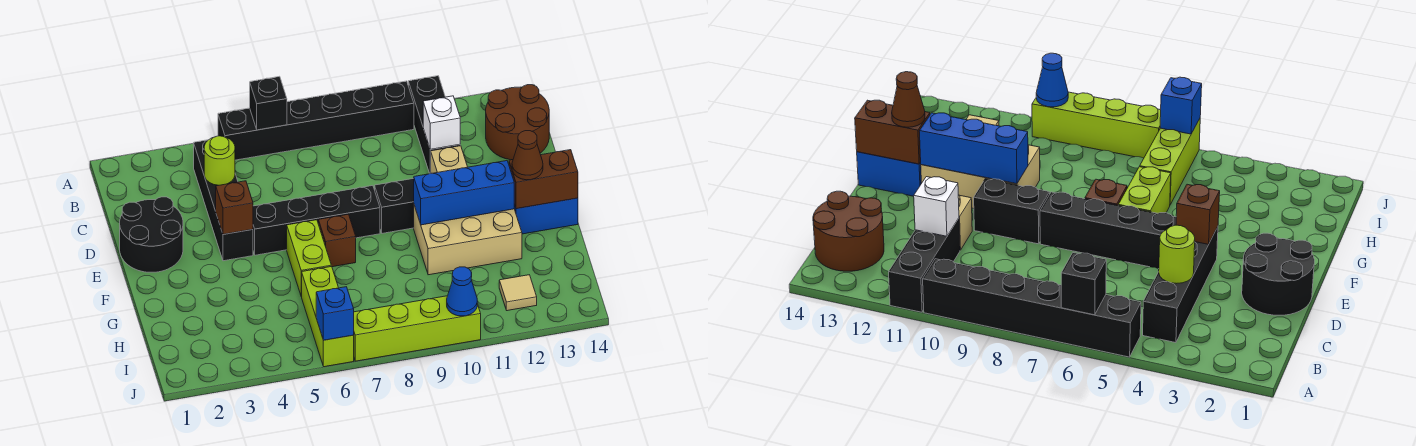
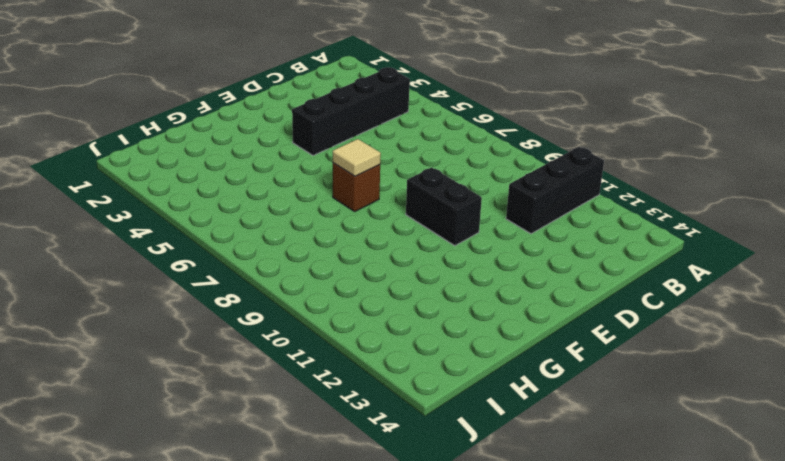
tan 1x1 tile [333,139,381,176] -> tan 1x1 tile moved to [499,275,537,311]
none -> black 1x6 brick [218,81,414,160]
none -> brown 2x2 round brick [486,85,549,160]
none -> black 2x2 round brick [120,197,183,272]

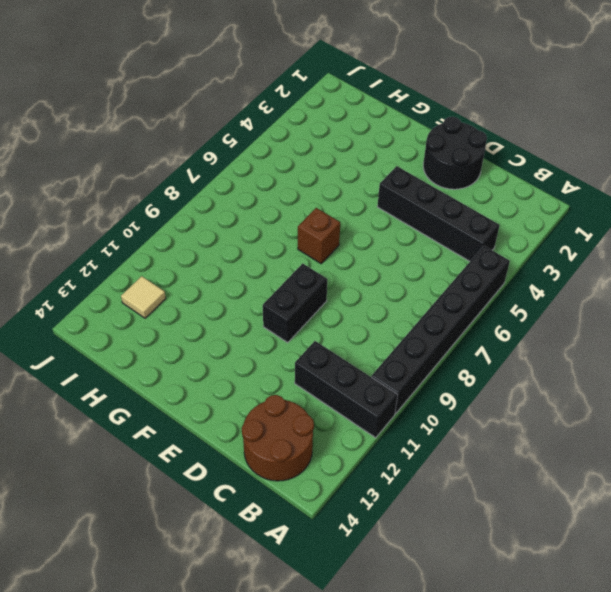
none -> tan 1x1 brick [431,146,467,173]
none -> black 1x4 brick [253,186,380,255]
none -> lime 1x2 brick [287,220,331,296]

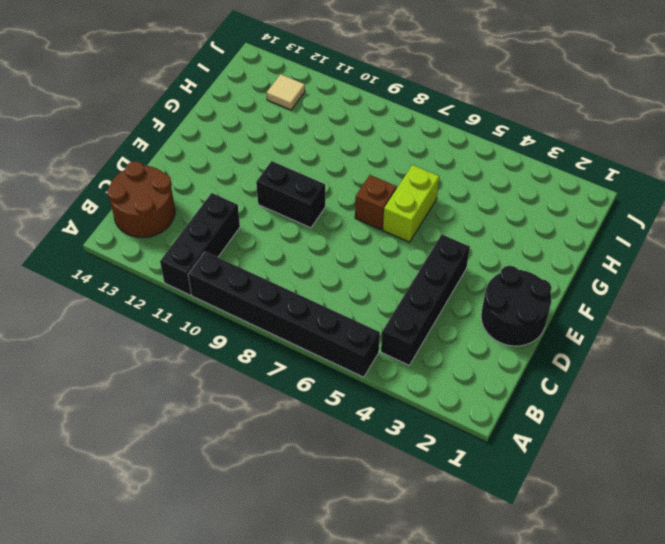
none -> tan 1x1 brick [431,146,467,173]
none -> black 1x4 brick [253,186,380,255]
none -> tan 2x3 brick [414,206,522,275]

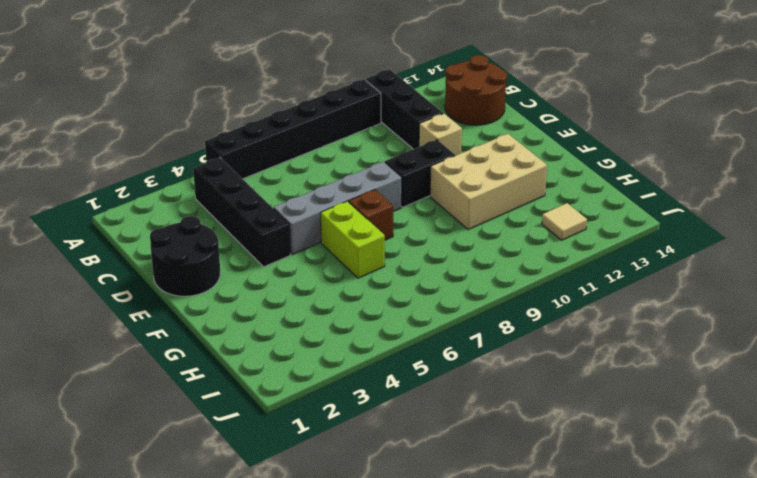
grey 1x4 brick [274,162,402,255] -> black 1x4 brick [253,186,380,255]
none -> blue 1x2 brick [514,198,578,234]
none -> lime 1x3 brick [301,266,354,367]
none -> lime 1x4 brick [354,296,481,361]

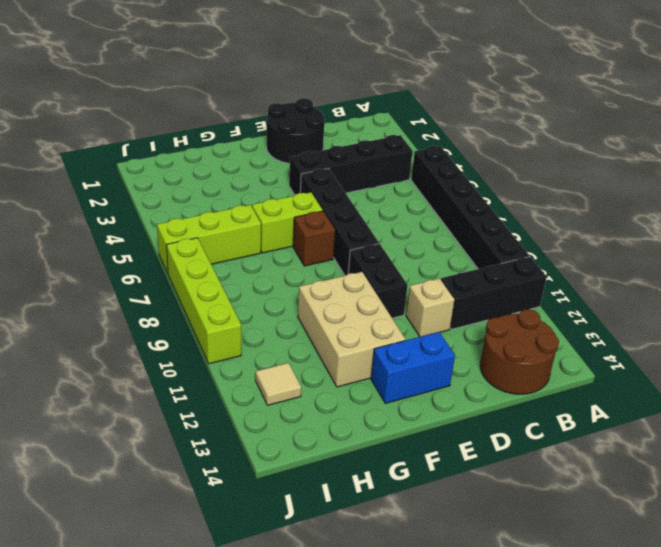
blue 1x2 brick [371,332,455,403] -> blue 1x2 brick turned to [514,198,578,234]
none -> black 1x1 brick [250,76,287,130]
none -> lime 1x1 round brick [204,136,235,185]
none -> white 1x1 brick [423,96,460,149]

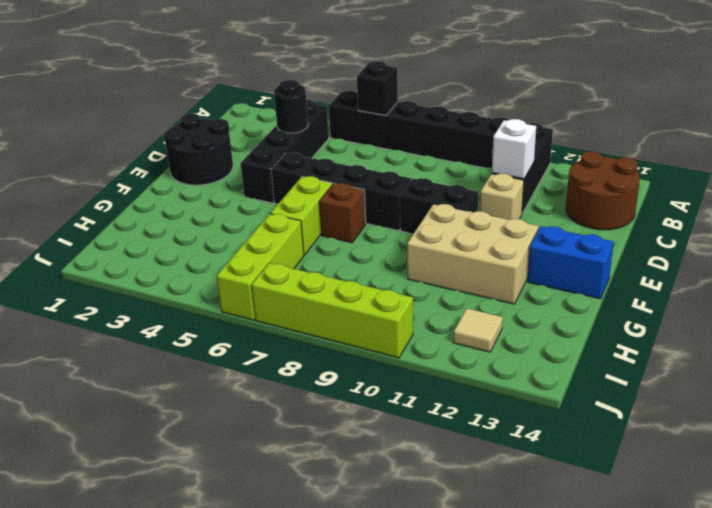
black 1x1 round brick [274,80,308,133] -> lime 1x1 round brick [204,136,235,185]
none -> brown 1x1 brick [216,181,253,234]
none -> blue 1x3 brick [414,161,514,225]
none -> brown 1x2 brick [509,150,578,209]

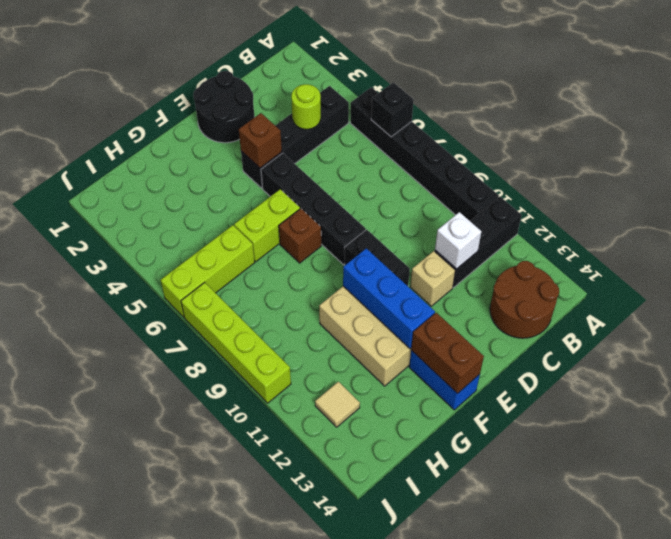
none -> blue 1x1 brick [316,287,354,340]
none -> blue 1x1 cone [447,267,477,316]
none -> brown 1x1 cone [512,131,543,180]

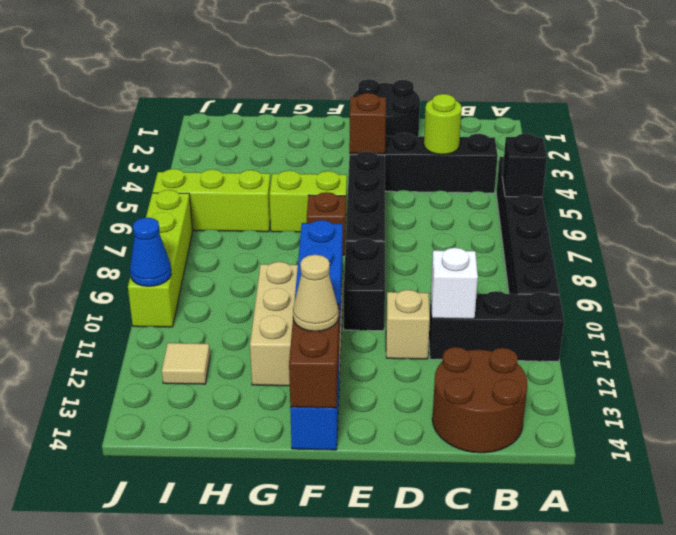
tan 1x1 cone [293,255,339,331] -> brown 1x1 cone [512,131,543,180]
none -> blue 1x1 brick [316,287,354,340]

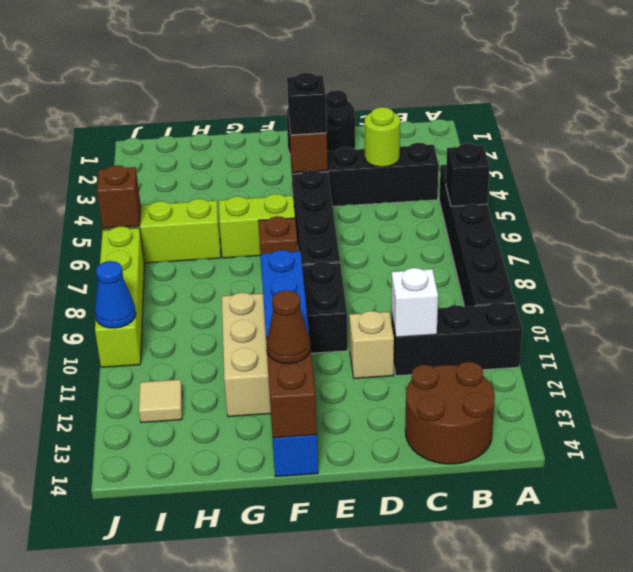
black 1x1 brick [287,73,327,135] -> none
brown 1x1 brick [97,165,141,229] -> blue 1x1 brick [316,287,354,340]

